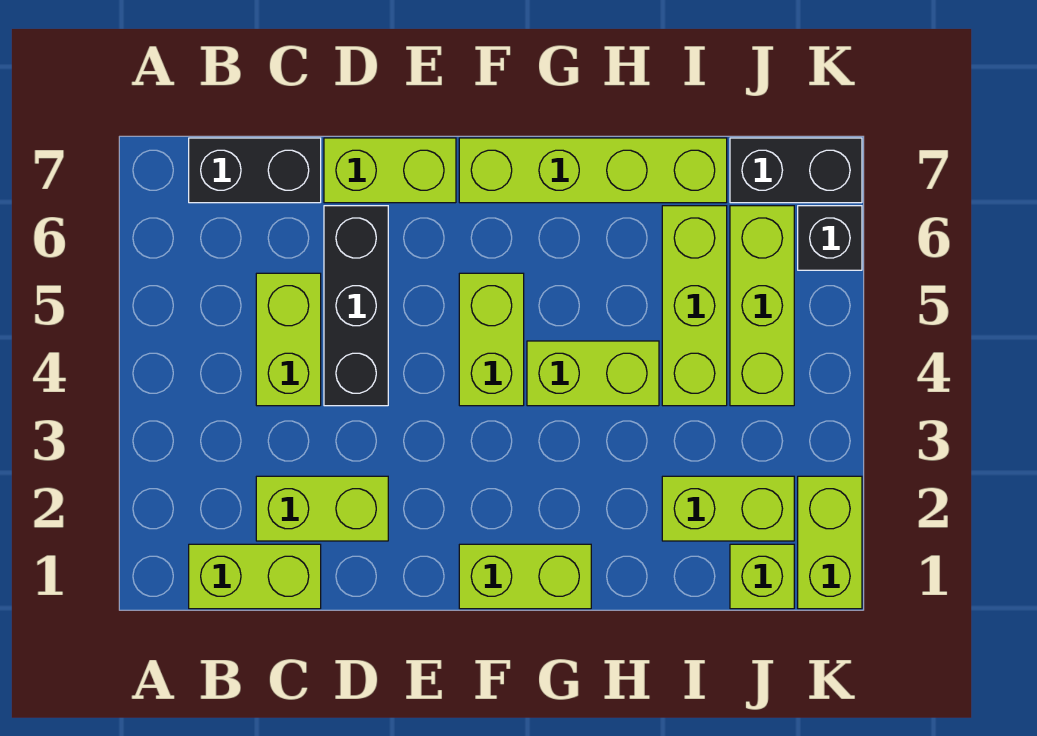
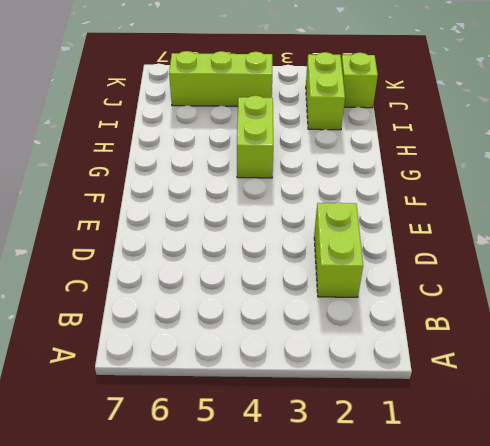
none -> lime 1x2 brick [189,544,321,609]
none -> black 1x2 brick [189,138,321,203]
none -> lime 1x2 brick [256,273,321,406]

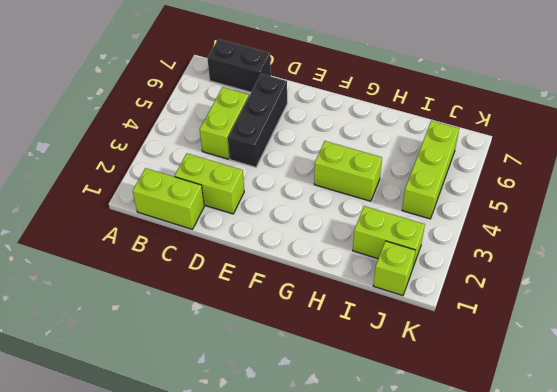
none -> lime 1x2 brick [324,138,456,203]
none -> lime 1x2 brick [459,544,591,609]
none -> lime 1x2 brick [459,273,524,406]

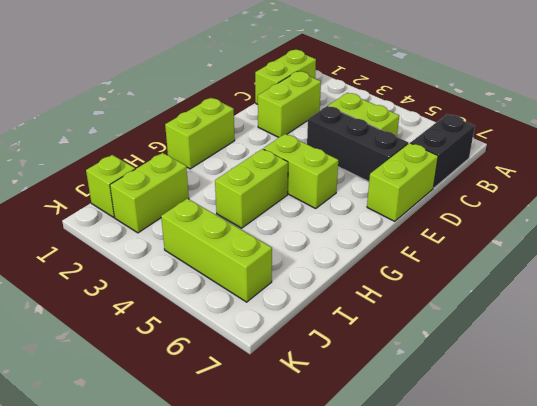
none -> lime 1x4 brick [459,138,727,203]
none -> lime 1x3 brick [662,206,727,406]
none -> black 1x2 brick [730,138,862,203]

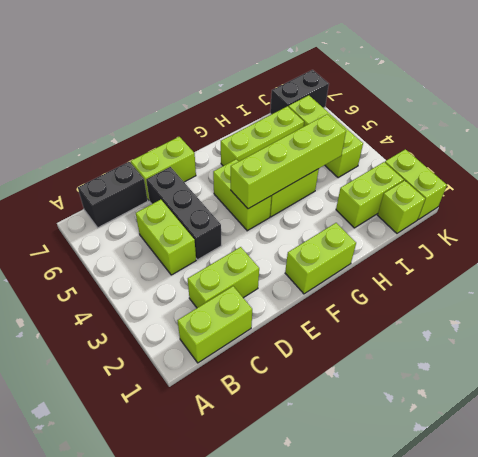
lime 1x4 brick [231,114,346,209] -> lime 1x4 brick moved to [459,138,727,203]
lime 1x3 brick [221,106,304,166] -> lime 1x3 brick turned to [662,206,727,406]
none -> black 1x1 brick [798,206,862,270]

